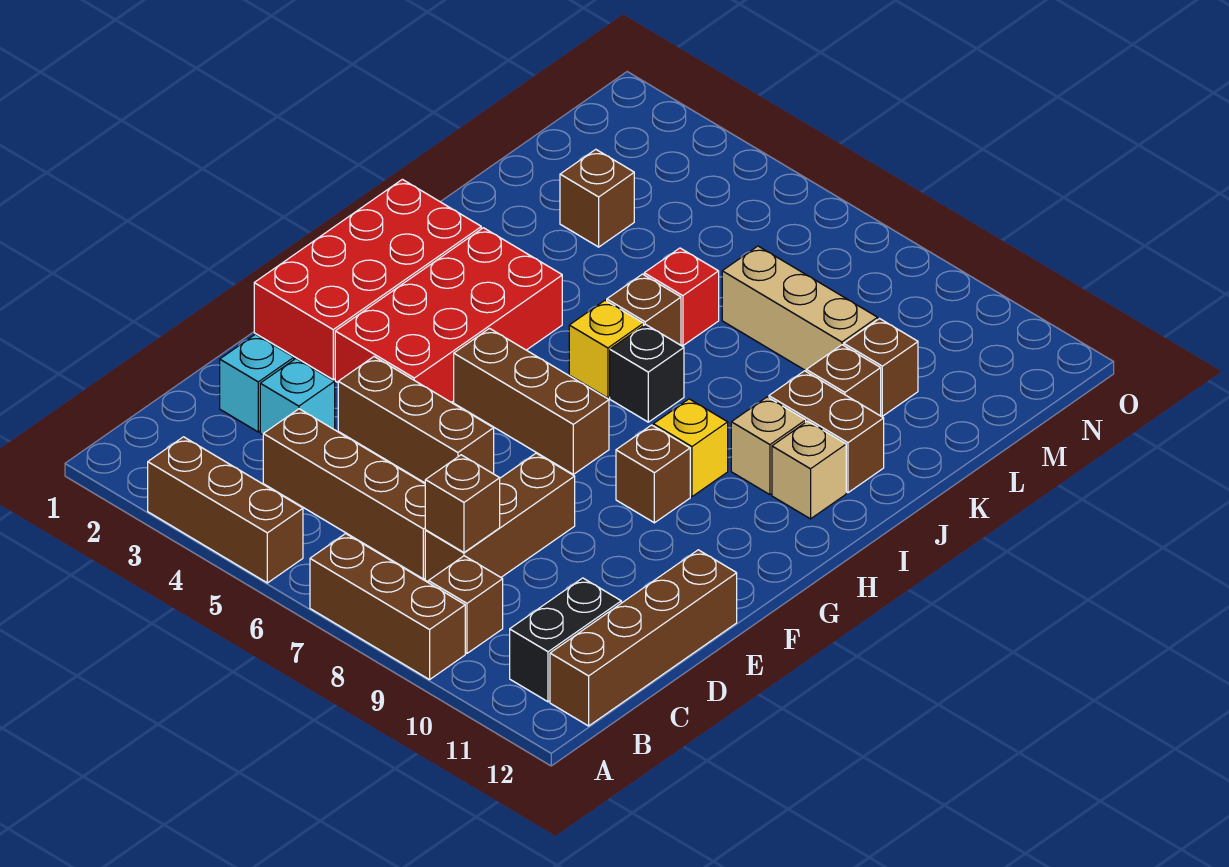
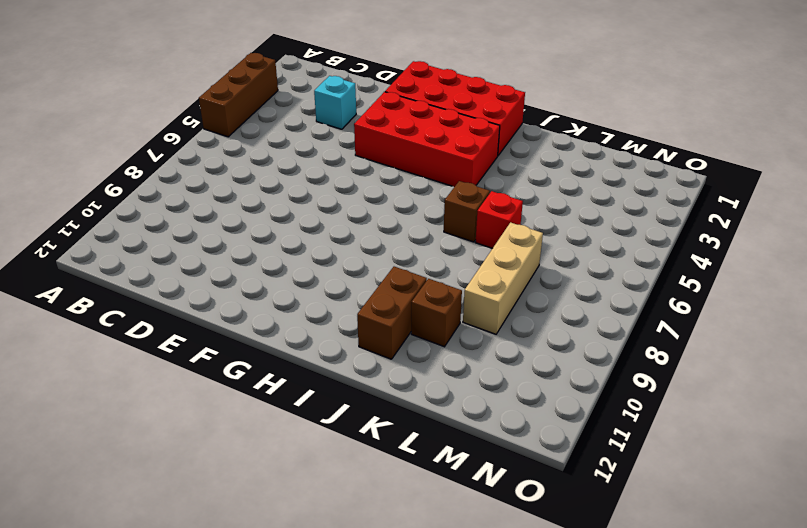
none -> brown 1x3 brick [310,534,465,680]
none -> brown 1x1 brick [428,556,503,653]
none -> black 1x2 brick [510,578,621,702]

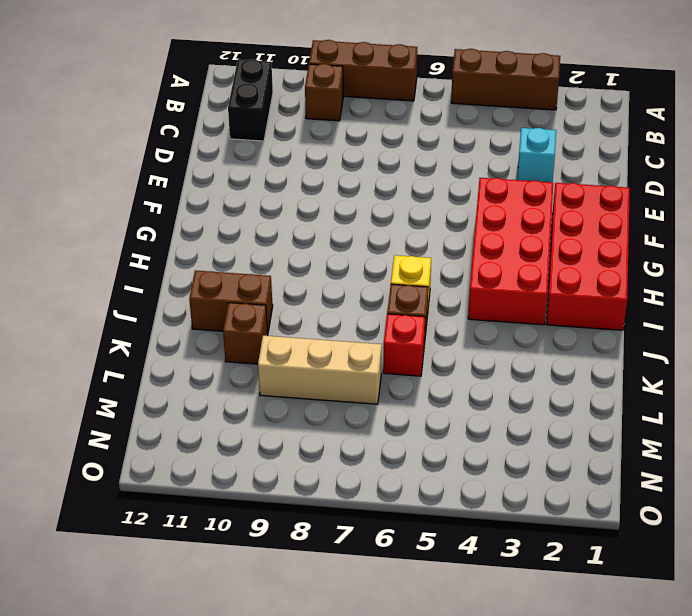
none -> brown 1x4 brick [550,550,737,726]
none -> brown 1x4 brick [263,409,425,579]
none -> brown 1x3 brick [425,453,575,582]

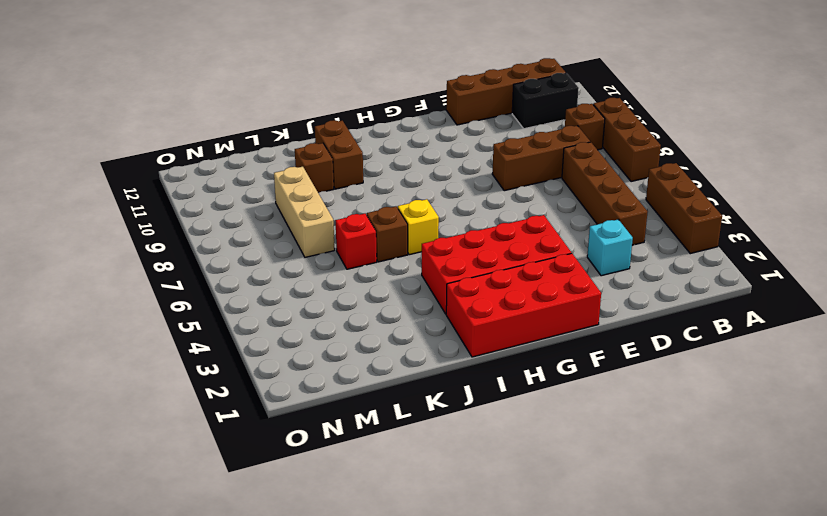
none -> cyan 1x1 brick [220,334,294,432]
none -> brown 1x3 brick [338,357,494,483]
none -> brown 1x3 brick [454,328,609,474]

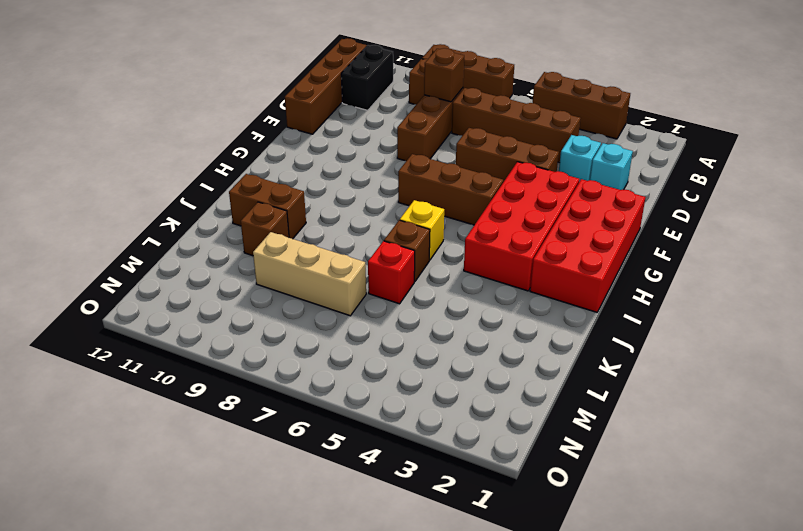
none -> brown 1x1 brick [616,425,690,523]
none -> yellow 1x1 brick [653,399,728,497]
none -> black 1x1 brick [610,324,684,422]

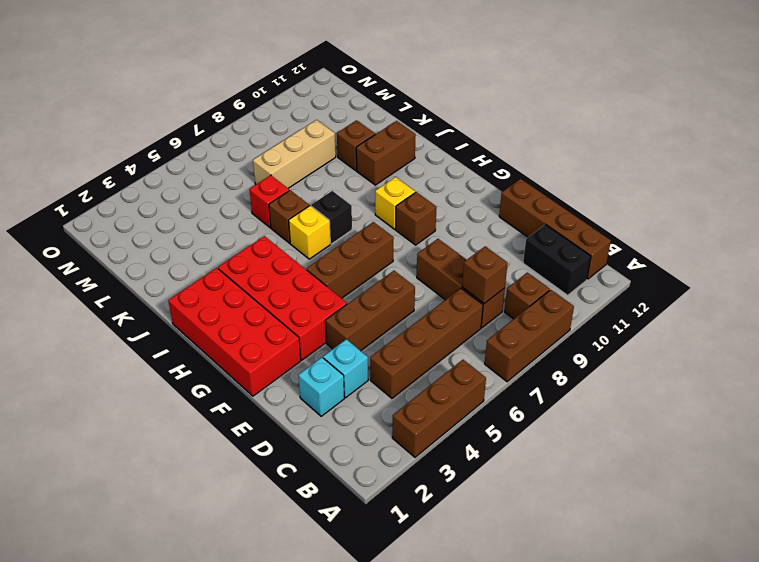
none -> tan 1x1 brick [731,397,806,495]
none -> tan 1x1 brick [772,421,846,519]
none -> brown 1x1 brick [560,149,634,247]

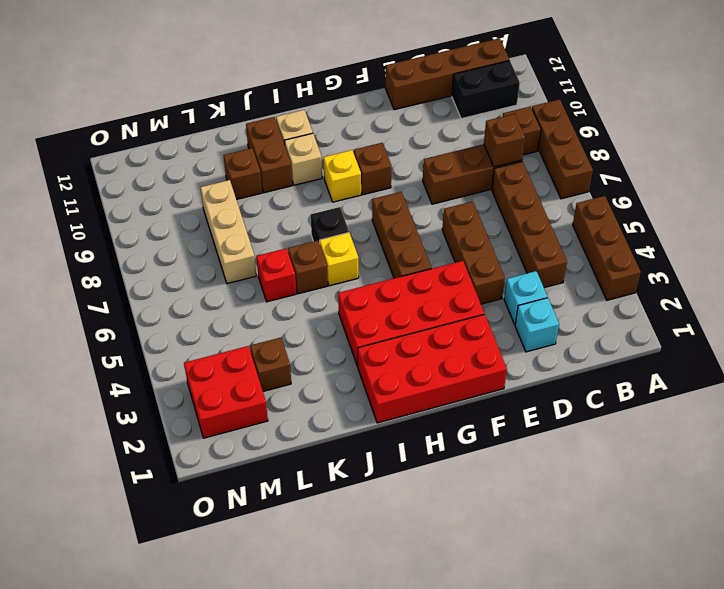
red 2x2 brick [184,346,268,438] -> none
none -> brown 1x1 brick [844,319,918,416]

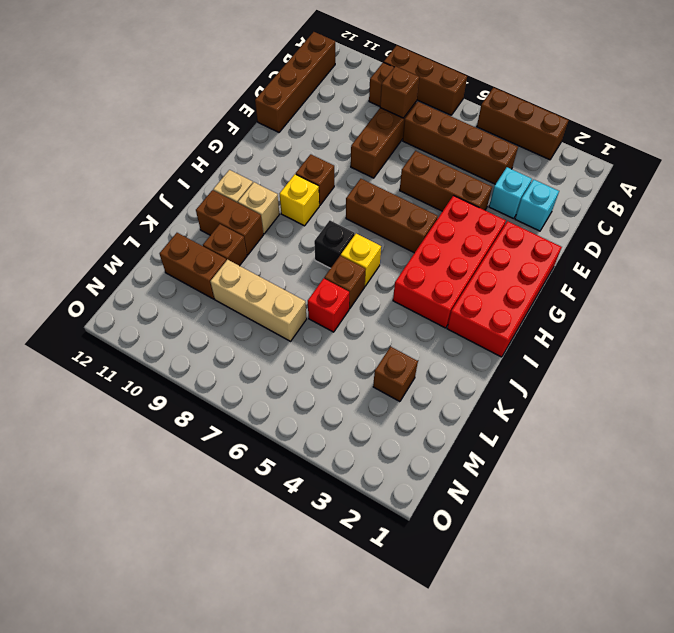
brown 1x2 brick [160,233,227,299] -> brown 1x1 brick [844,319,918,416]
none -> black 1x2 brick [510,578,621,702]

